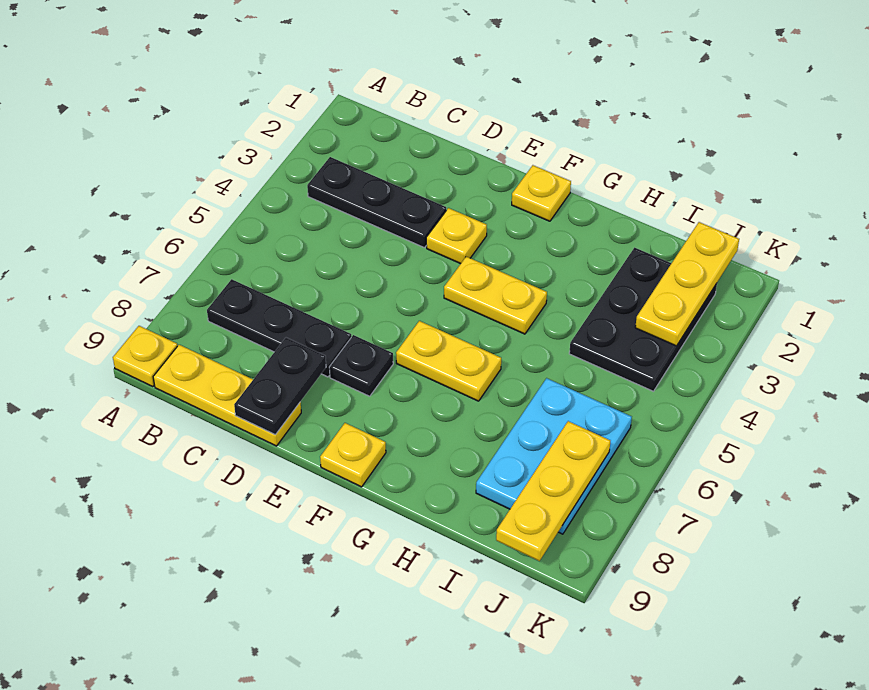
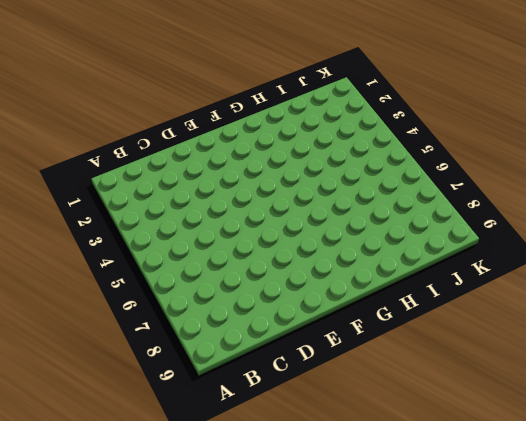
none -> yellow 1x1 plate [113,326,177,387]
none -> black 1x3 plate [307,157,446,248]
none -> black 1x3 plate [207,279,351,377]

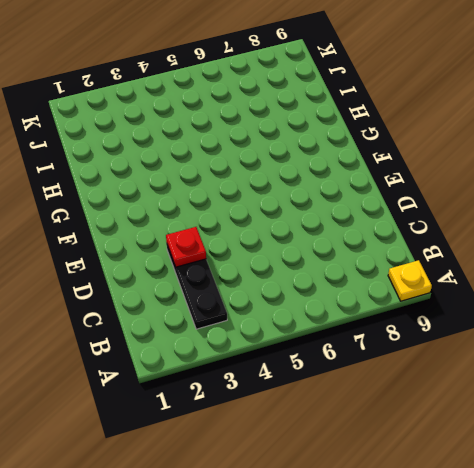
red 1x1 plate [166,227,206,267] -> none
none -> black 1x3 plate [207,279,351,377]
none -> yellow 1x3 plate [153,345,301,446]
none -> yellow 1x1 plate [426,208,487,264]

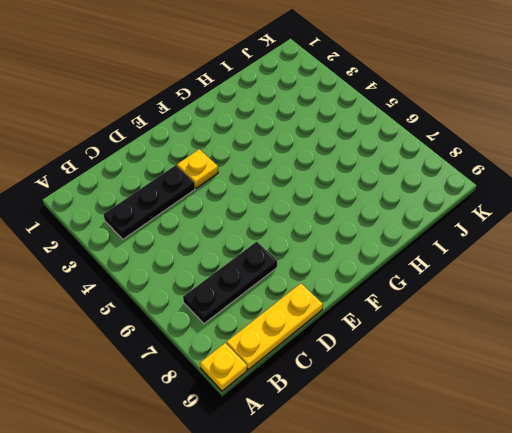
none -> black 1x1 plate [329,335,393,396]
none -> yellow 1x1 plate [512,165,571,221]
none -> yellow 1x2 plate [444,257,547,334]

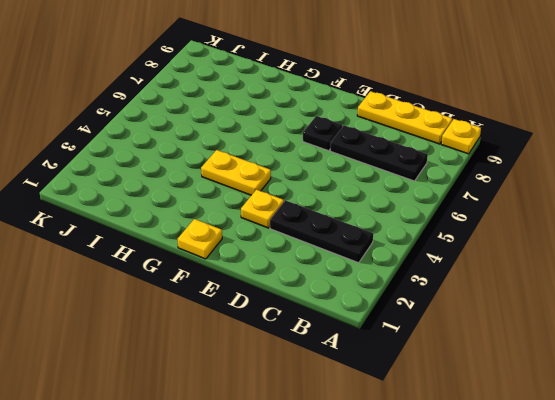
none -> yellow 1x2 plate [396,321,501,401]
none -> yellow 1x1 plate [320,423,386,487]
none -> black 2x3 plate [569,248,717,391]

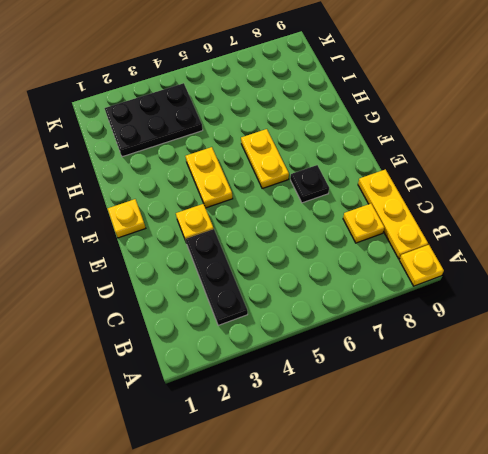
yellow 1x1 plate [343,204,384,243] -> yellow 1x1 plate moved to [320,423,386,487]
none -> black 1x3 plate [207,279,351,377]
none -> cyan 2x3 plate [476,378,632,534]
none -> black 1x2 plate [234,338,326,435]

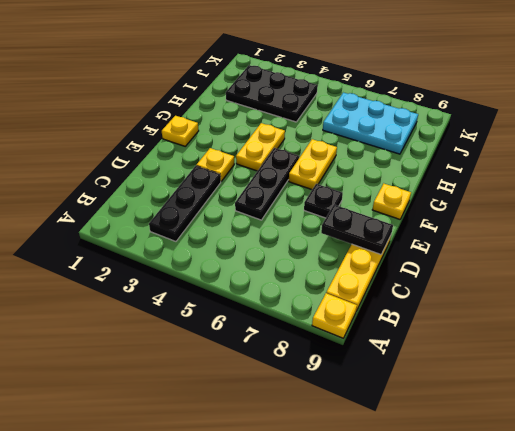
black 1x3 plate [235,148,299,220] -> black 1x3 plate moved to [207,279,351,377]
none -> yellow 1x3 plate [635,222,739,346]
none -> yellow 1x3 plate [496,421,610,561]

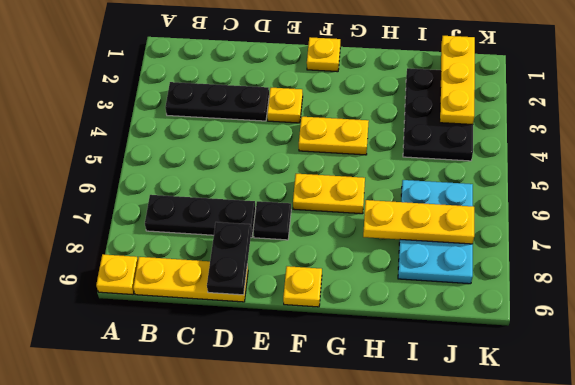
yellow 1x3 plate [363,200,474,244] -> yellow 1x3 plate turned to [496,421,610,561]

